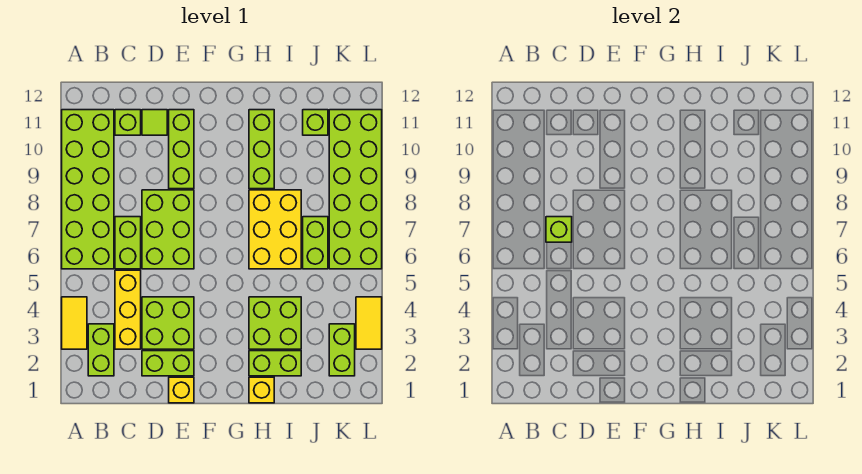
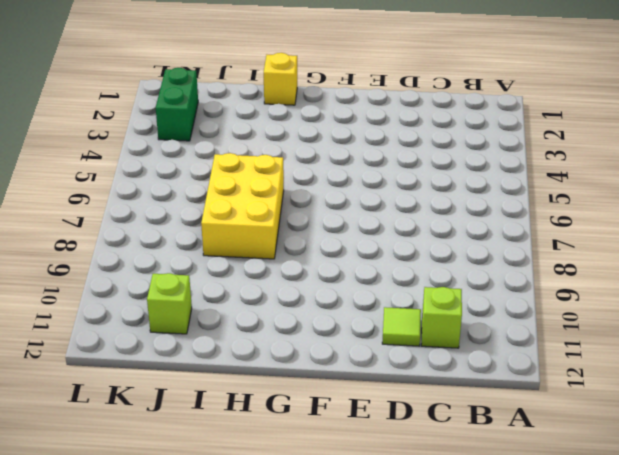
green 1x2 brick [156,68,198,141] -> lime 1x2 brick [329,324,355,376]
none -> yellow 1x2 tile [62,297,87,349]
none -> lime 2x6 brick [62,110,114,269]
none -> lime 1x2 brick [88,324,114,376]

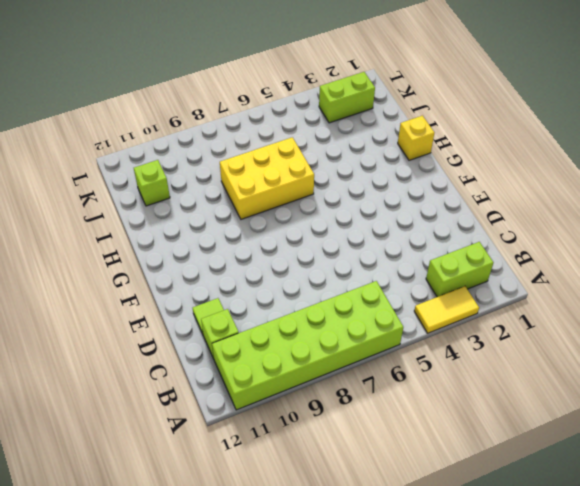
none -> yellow 1x3 brick [115,270,141,349]
none -> lime 1x2 brick [115,217,141,269]
none -> lime 1x2 brick [142,351,194,376]

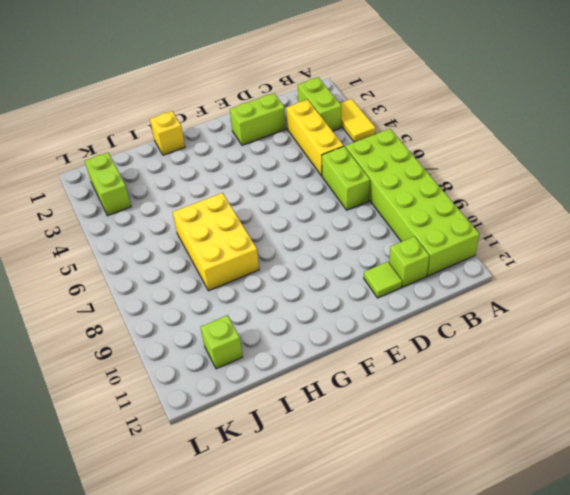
none -> lime 2x2 brick [142,297,194,349]
none -> lime 2x3 brick [142,190,194,269]
none -> yellow 1x1 brick [169,377,194,403]

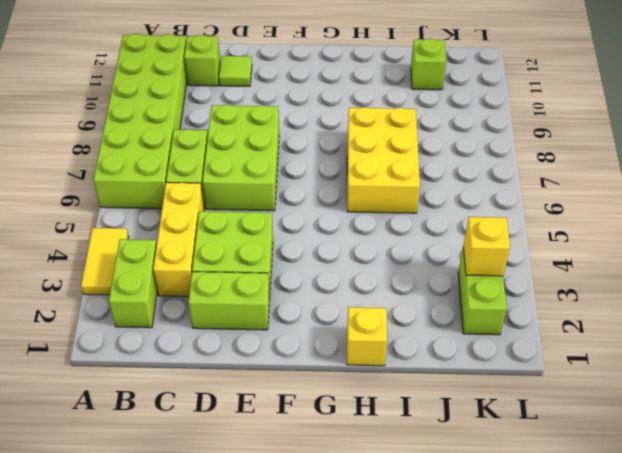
yellow 1x1 brick [463,217,510,276] -> yellow 1x1 brick moved to [169,377,194,403]
none -> lime 1x3 brick [169,110,194,189]
none -> lime 1x2 brick [249,351,301,376]
none -> lime 2x2 brick [249,297,301,349]

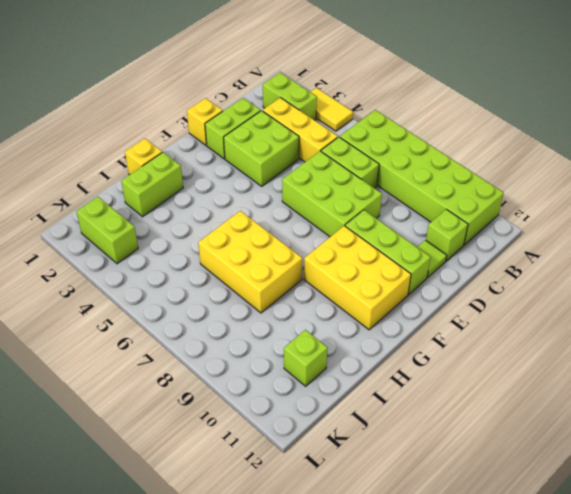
yellow 2x3 brick [304,226,411,330] -> none
none -> lime 2x2 brick [249,297,301,349]
none -> lime 1x3 brick [249,110,274,189]
none -> lime 1x2 brick [303,217,328,269]

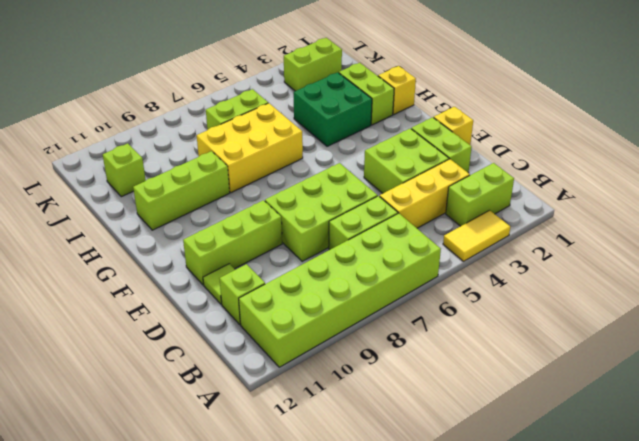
green 2x2 brick [294,72,372,146] -> lime 2x2 brick [249,297,301,349]
none -> lime 2x6 brick [329,110,382,269]
none -> yellow 1x2 tile [356,297,382,349]
none -> lime 1x1 brick [546,217,572,242]

